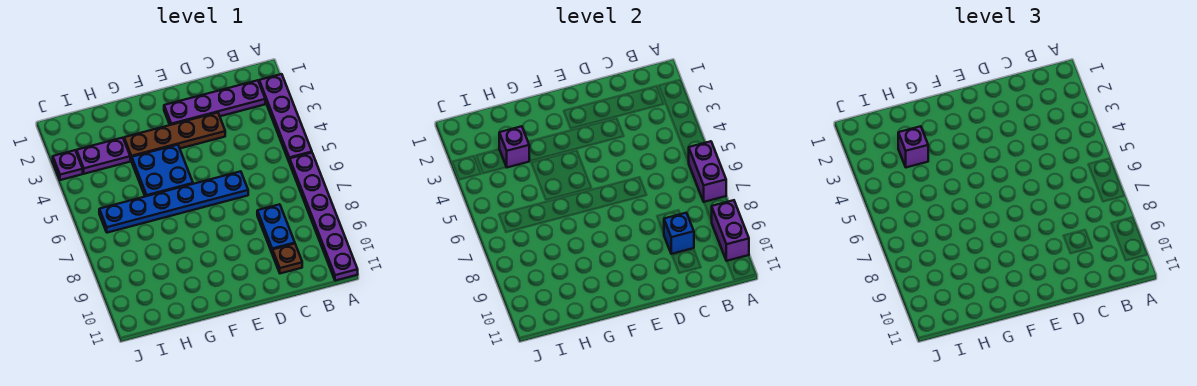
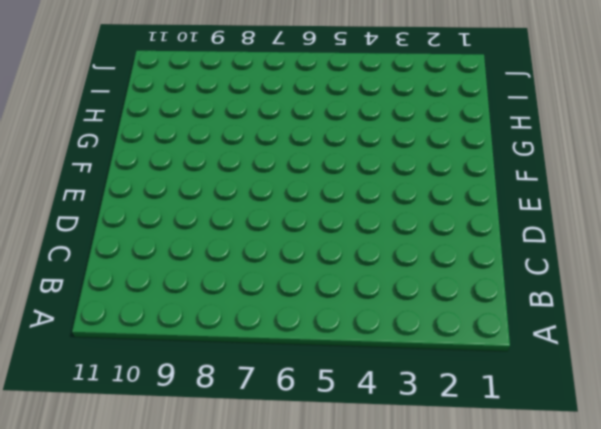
none -> purple 1x4 plate [259,74,312,163]
none -> purple 1x6 plate [290,153,358,281]
none -> purple 1x4 plate [164,80,265,125]

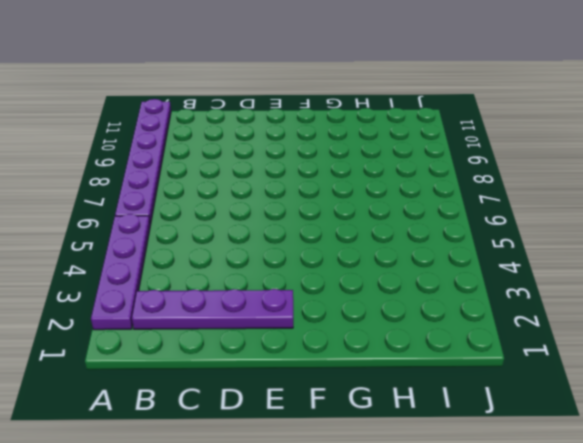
none -> blue 1x2 plate [257,204,295,254]
none -> brown 1x1 plate [273,244,302,273]
none -> brown 1x4 plate [124,113,225,161]

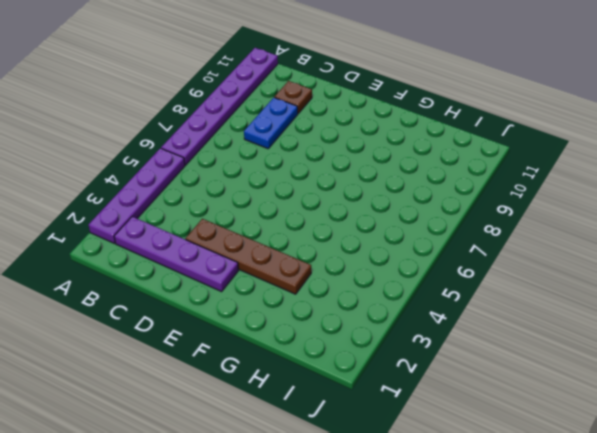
none -> blue 1x6 plate [99,171,248,233]
none -> blue 2x2 plate [132,145,193,197]
none -> purple 1x2 plate [77,138,130,174]

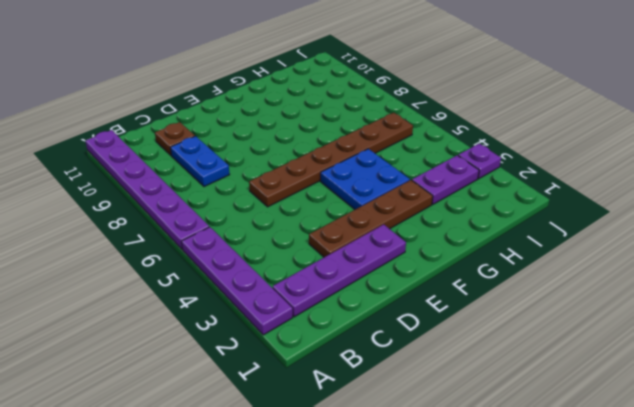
brown 1x6 plate [249,113,413,207] -> blue 1x6 plate [99,171,248,233]
none -> purple 1x2 brick [689,141,726,202]
none -> purple 1x2 brick [712,200,749,261]
none -> blue 1x1 brick [664,213,694,254]

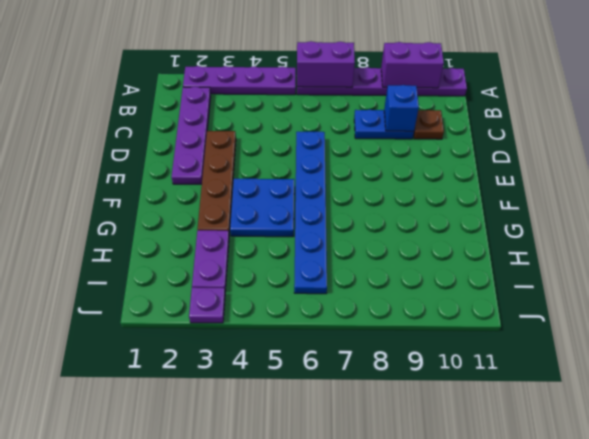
none -> purple 1x1 brick [499,126,529,167]
none -> purple 1x1 brick [898,126,928,167]

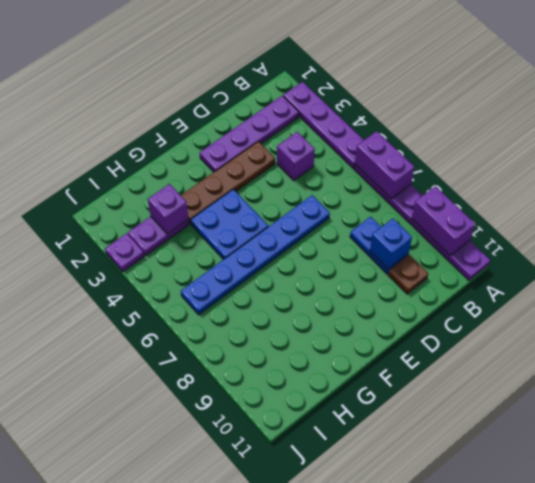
purple 1x1 brick [277,132,315,181] -> purple 1x1 brick moved to [898,126,928,167]

